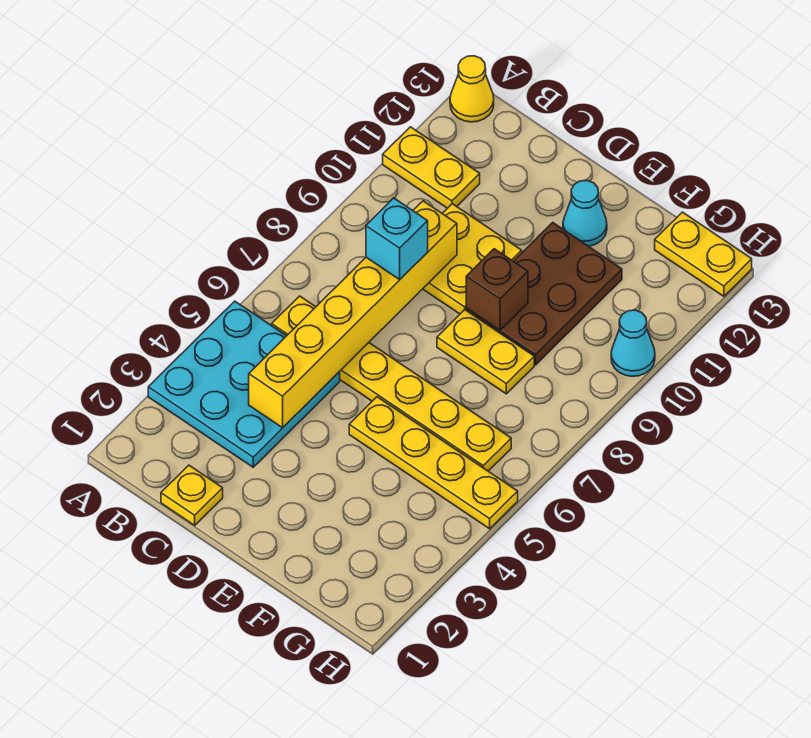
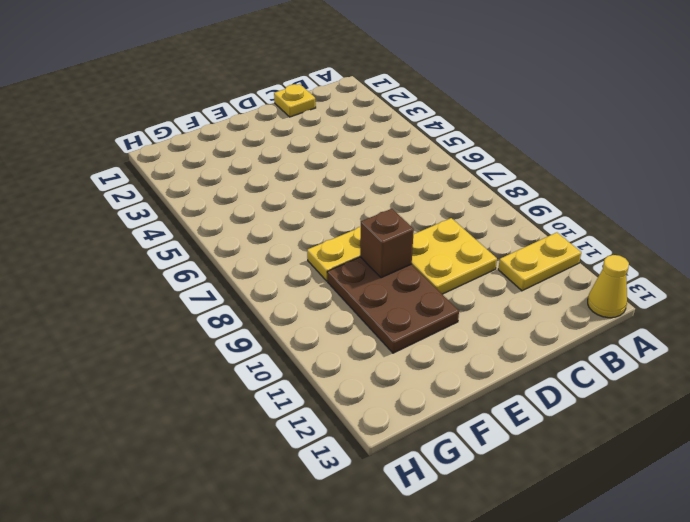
none -> cyan 3x3 plate [148,301,340,467]
none -> yellow 1x6 plate [272,296,511,471]
none -> yellow 1x4 plate [349,397,518,529]

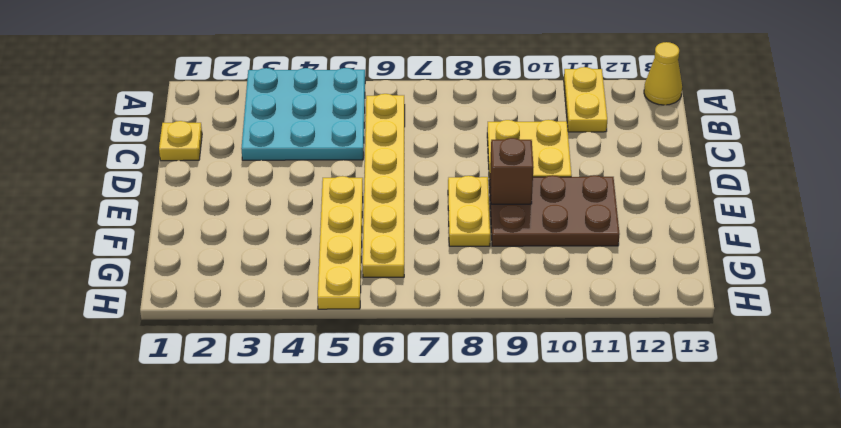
none -> cyan 1x1 cone [563,180,607,246]
none -> yellow 1x2 plate [655,212,752,296]
none -> cyan 1x1 cone [611,310,655,376]

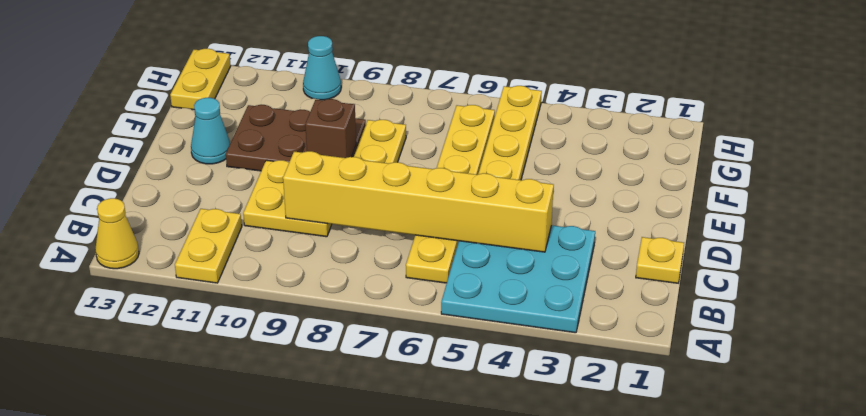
none -> cyan 1x1 brick [366,198,428,279]

